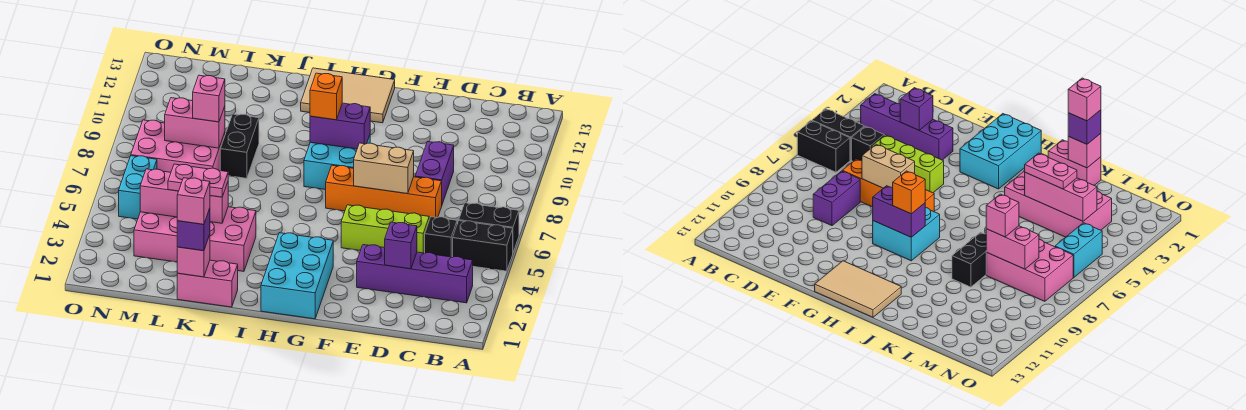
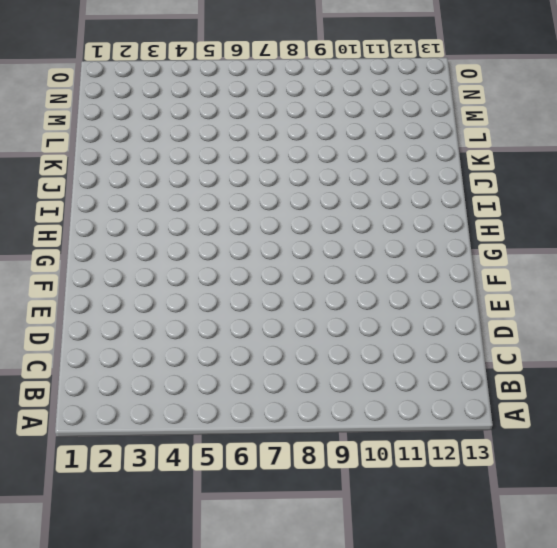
none -> black 1x2 brick [453,221,513,271]
none -> black 1x2 brick [459,203,519,252]
none -> purple 1x4 brick [357,245,473,303]

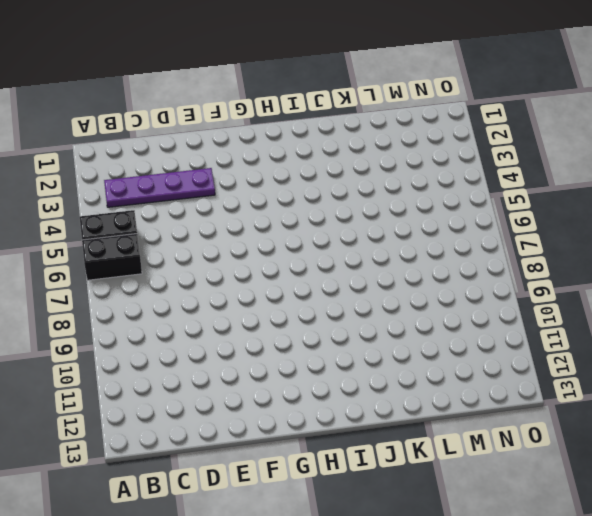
purple 1x4 plate [104,168,215,207] -> purple 1x4 brick [357,245,473,303]
none -> black 1x1 brick [425,217,457,257]
none -> lime 1x3 brick [341,205,429,253]
none -> orange 1x4 brick [326,165,442,219]

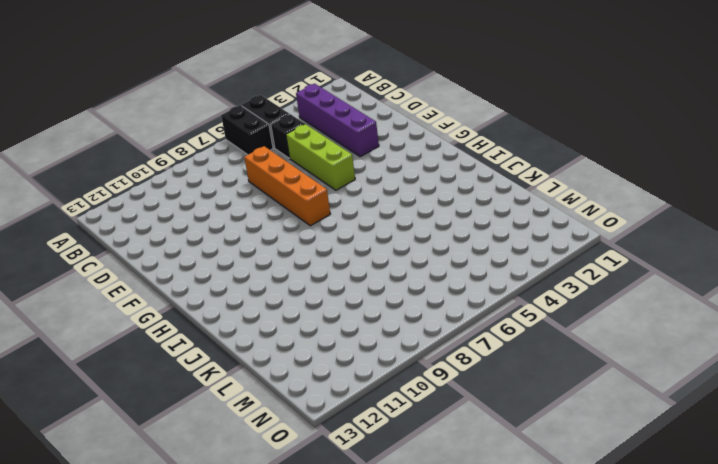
none -> purple 1x2 brick [415,142,454,204]
none -> cyan 2x3 brick [261,233,333,319]
none -> cyan 2x2 brick [304,135,370,190]

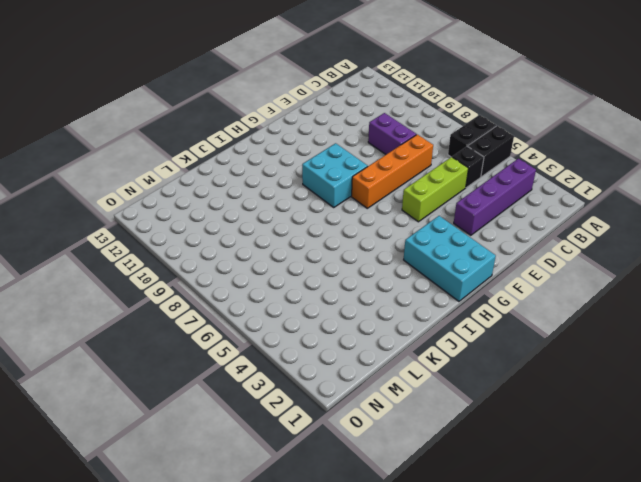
none -> tan 2x3 tile [301,68,395,123]
none -> pink 1x2 brick [177,260,238,307]
none -> pink 2x4 brick [134,207,256,271]

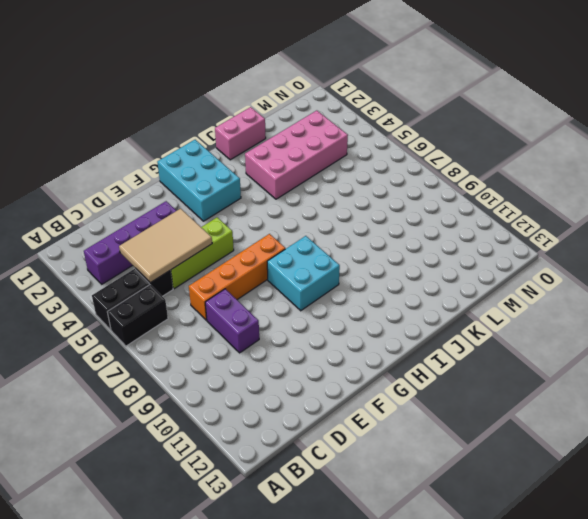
tan 2x3 tile [119,209,212,283] -> tan 2x3 tile moved to [301,68,395,123]
none -> black 1x2 brick [220,114,259,178]
none -> pink 2x3 brick [131,120,225,172]
none -> cyan 1x2 brick [119,156,157,219]

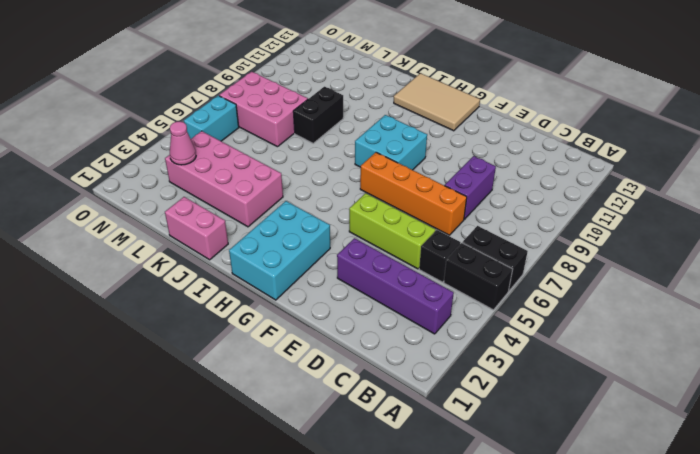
pink 1x1 cone [170,122,196,165] -> none
none -> purple 1x1 brick [385,222,417,269]
none -> tan 1x2 brick [354,143,414,194]
none -> purple 1x2 brick [310,103,370,149]

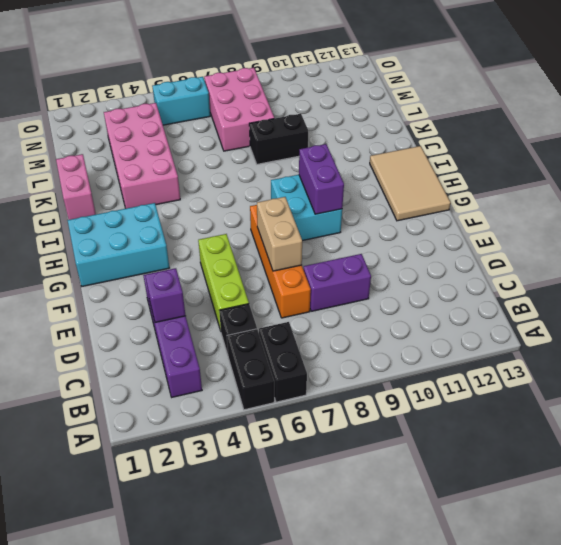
none -> pink 1x1 brick [177,235,210,277]
none -> pink 1x3 brick [140,169,228,223]
none -> pink 1x2 brick [165,98,225,148]

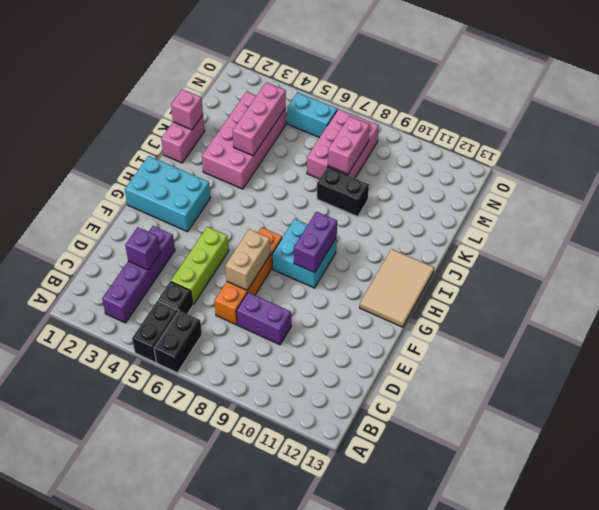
none -> orange 1x1 brick [310,73,342,120]
none -> purple 1x1 brick [177,208,210,251]
none -> pink 1x2 plate [168,164,228,197]

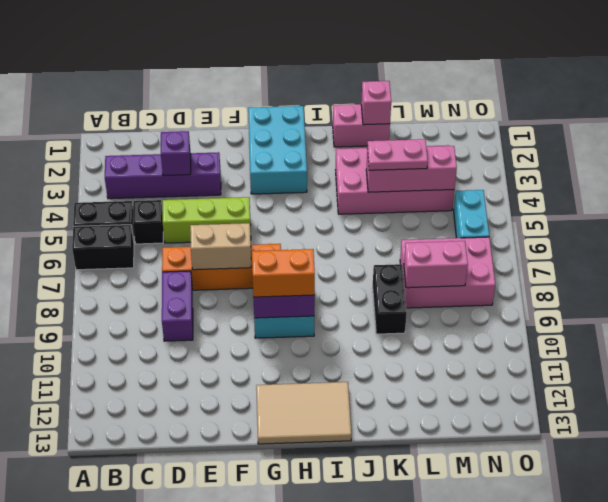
orange 1x2 brick [252,249,315,297] -> orange 1x1 brick [310,73,342,120]
none -> purple 1x1 brick [177,208,210,251]
none -> pink 1x1 brick [193,75,225,122]
none -> pink 1x1 brick [177,178,210,224]

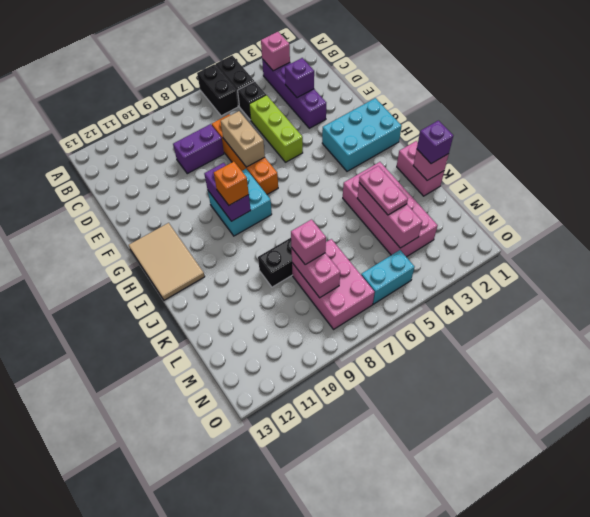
pink 1x1 brick [261,32,290,71] -> pink 1x1 brick moved to [177,178,210,224]

